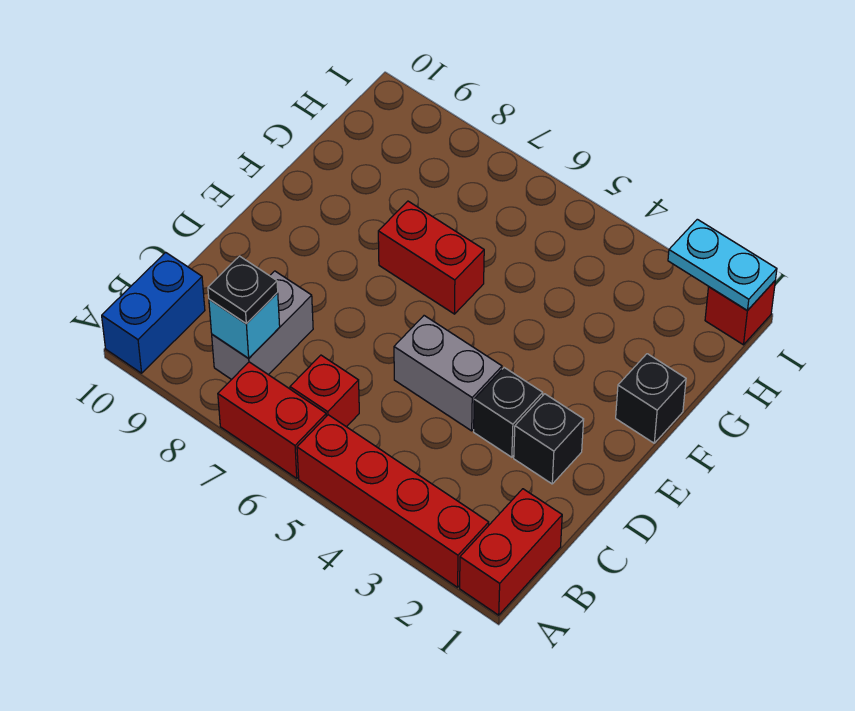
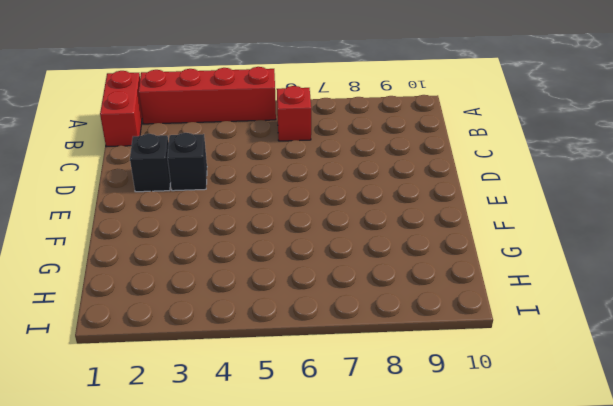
none -> red 1x2 brick [218,362,326,478]
none -> blue 1x2 brick [102,252,205,373]
none -> grey 1x2 brick [212,271,313,380]

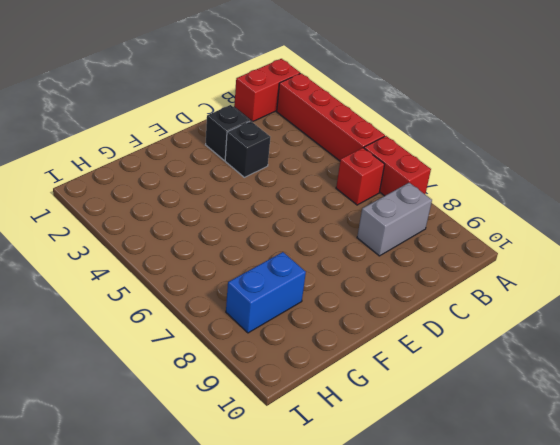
blue 1x2 brick [226,252,306,333] -> blue 1x2 brick moved to [102,252,205,373]
none -> grey 1x2 brick [394,316,502,431]
none -> black 1x1 brick [616,354,686,443]
none -> red 1x2 brick [378,201,484,314]

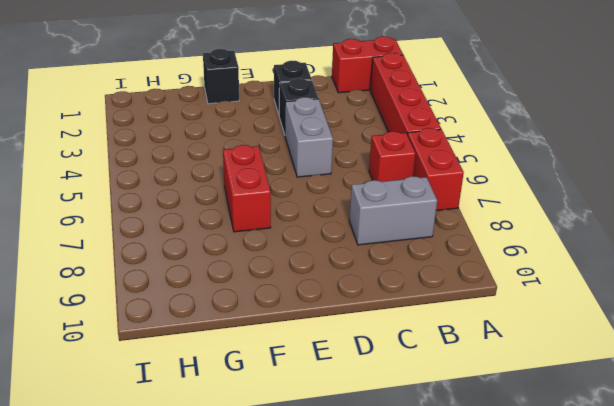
none -> blue 1x2 brick [102,252,205,373]
none -> red 1x1 brick [705,281,775,345]
none -> cyan 1x1 brick [209,292,280,358]

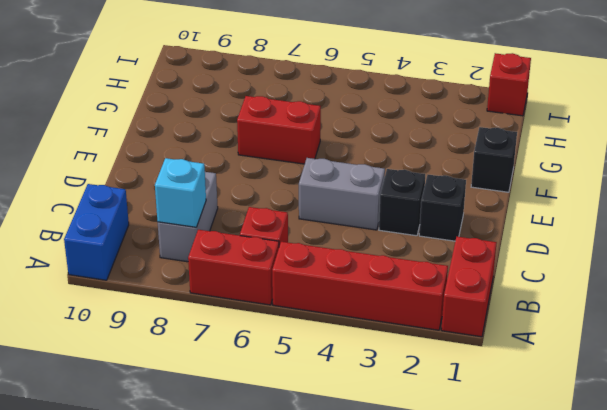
none -> cyan 1x2 plate [668,219,777,310]
none -> black 1x1 plate [208,256,278,324]

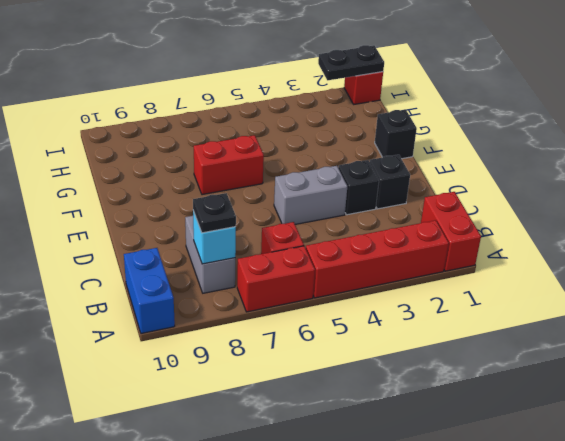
black 1x2 plate [318,45,384,80] -> cyan 1x2 plate [668,219,777,310]

